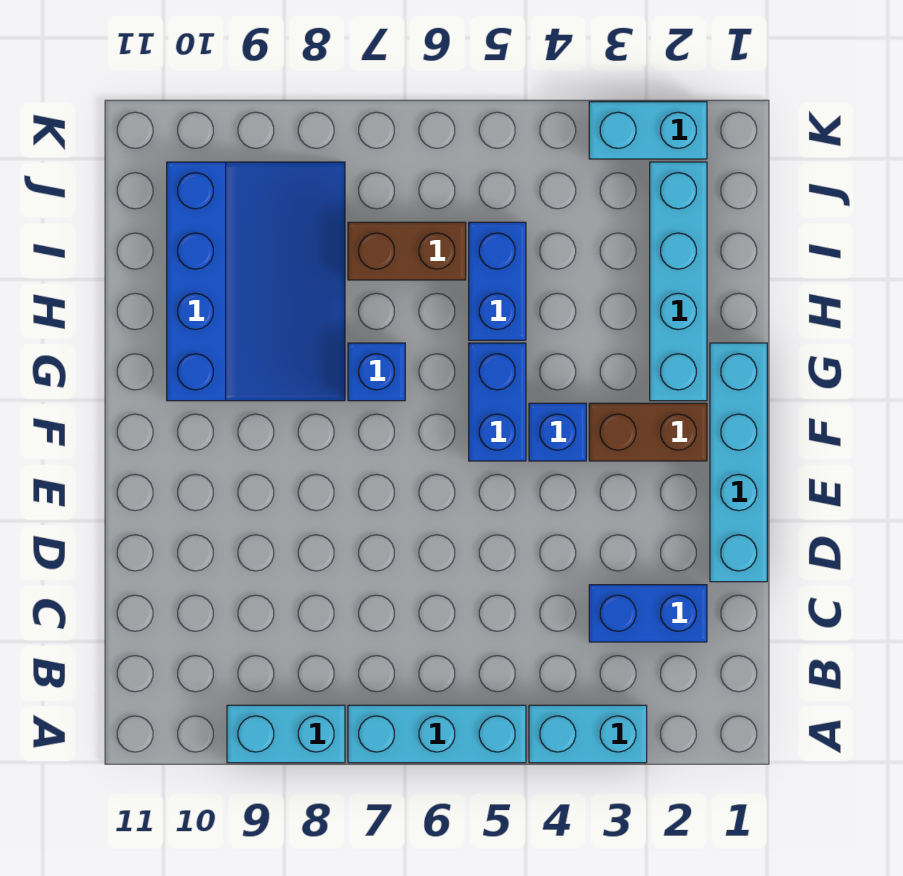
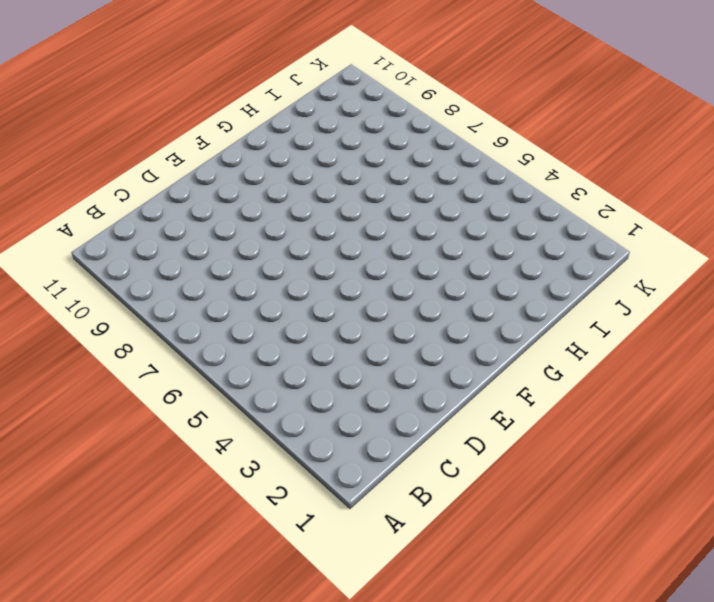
none -> cyan 1x2 brick [529,705,647,763]
none -> cyan 1x3 brick [348,705,526,763]
none -> cyan 1x2 brick [227,705,345,763]

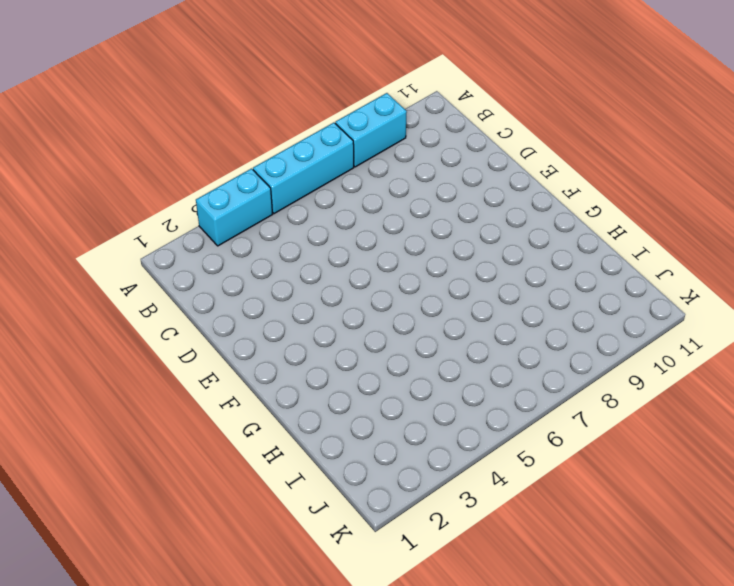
none -> blue 1x2 brick [589,585,707,642]
none -> cyan 1x4 brick [710,343,767,582]
none -> brown 1x2 brick [589,403,707,461]

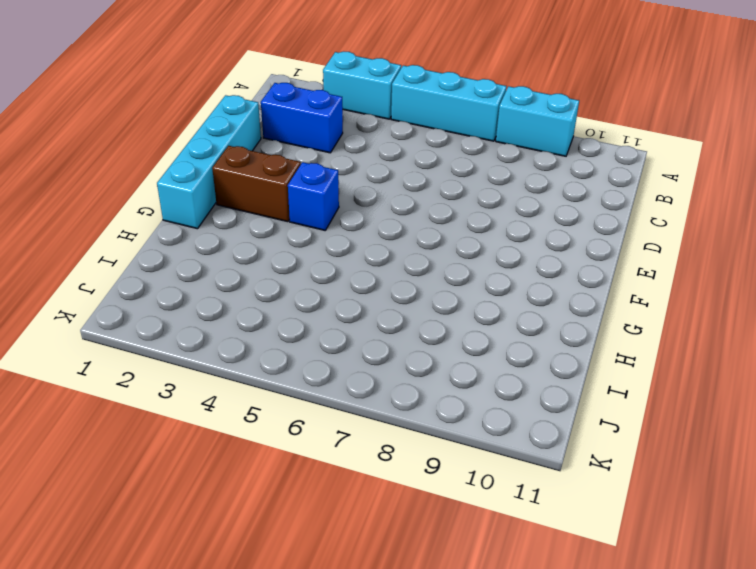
none -> blue 1x2 brick [469,343,526,461]
none -> cyan 1x4 brick [650,162,707,401]
none -> blue 1x1 brick [348,343,405,401]

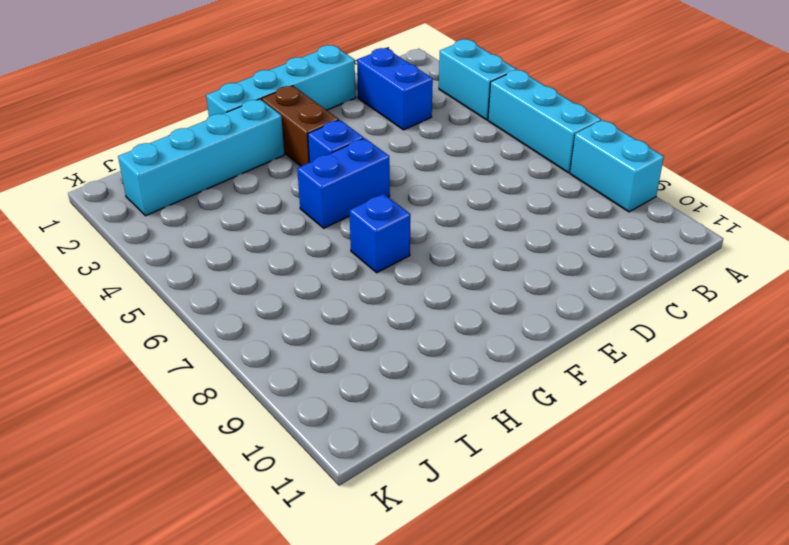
none -> blue 3x4 slope [167,162,345,401]
none -> blue 1x2 brick [469,222,526,340]
none -> brown 1x2 brick [348,222,466,280]

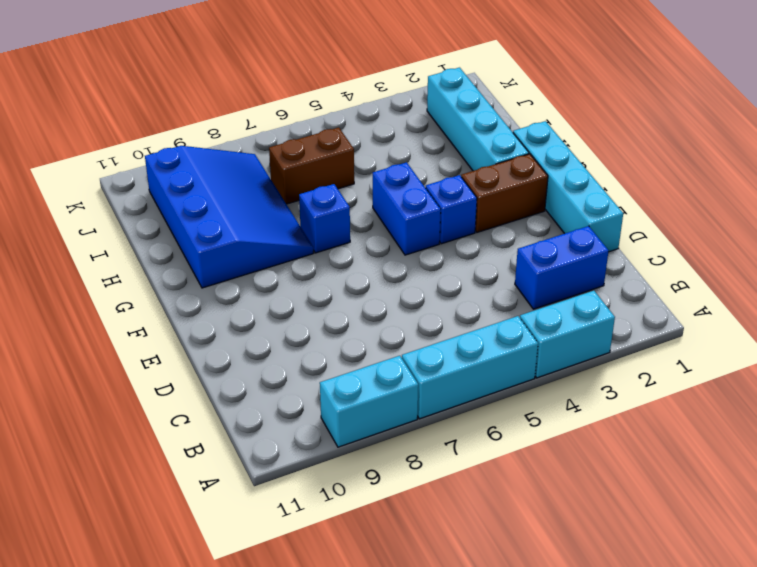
none -> blue 1x2 brick [469,222,526,340]
none -> cyan 1x2 brick [589,102,707,159]

